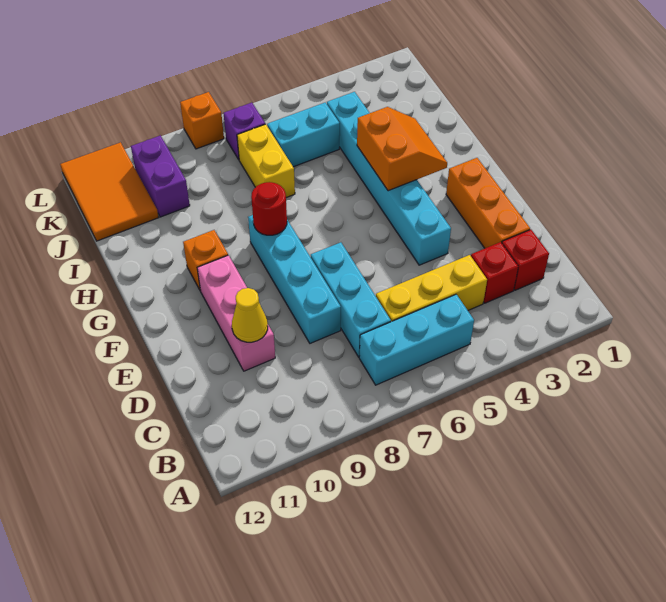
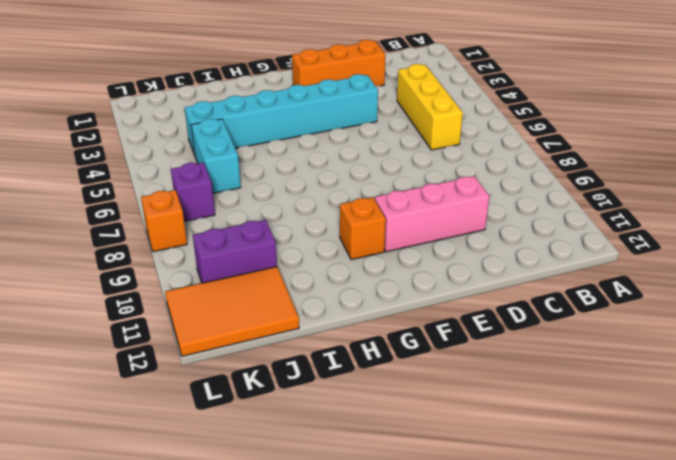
none -> cyan 1x3 brick [359,294,474,385]
none -> red 1x1 brick [502,230,549,290]
none -> red 1x1 brick [471,242,518,303]

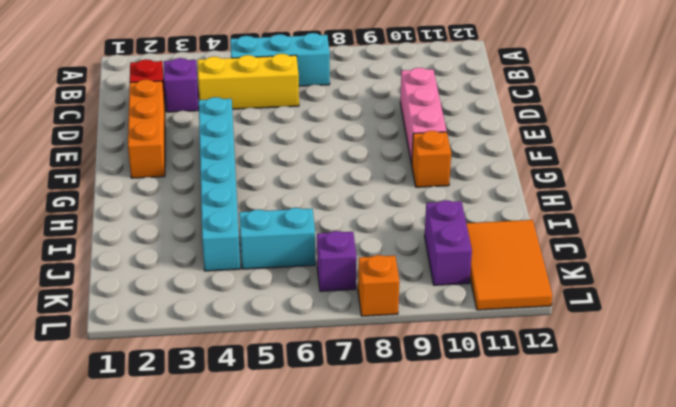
purple 1x1 brick [164,58,199,112] -> red 1x1 brick [471,242,518,303]
none -> cyan 1x3 brick [311,242,391,357]
none -> cyan 1x4 brick [248,215,341,343]
none -> yellow 1x2 brick [237,124,295,198]

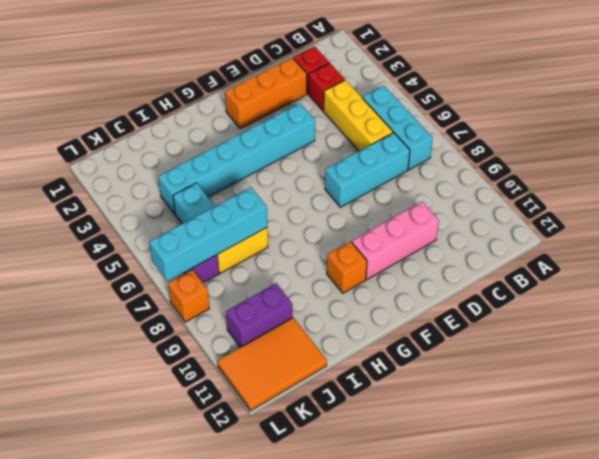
cyan 1x4 brick [149,188,267,281] -> cyan 1x4 brick moved to [248,215,341,343]
none -> yellow 1x1 cone [232,288,268,342]
none -> orange 2x2 slope [357,107,447,191]
none -> red 1x1 round brick [251,182,287,235]

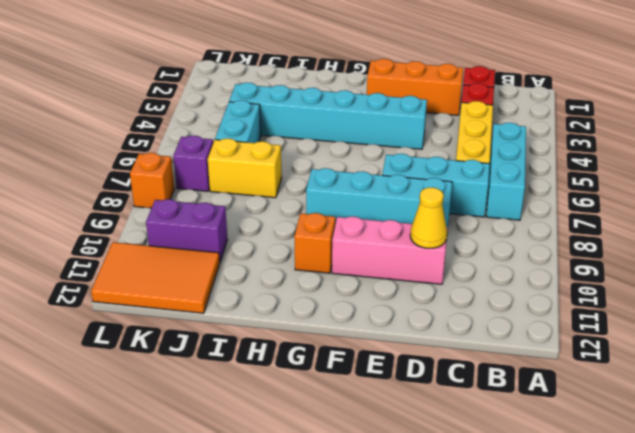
none -> orange 2x2 slope [357,107,447,191]
none -> red 1x1 round brick [251,182,287,235]

